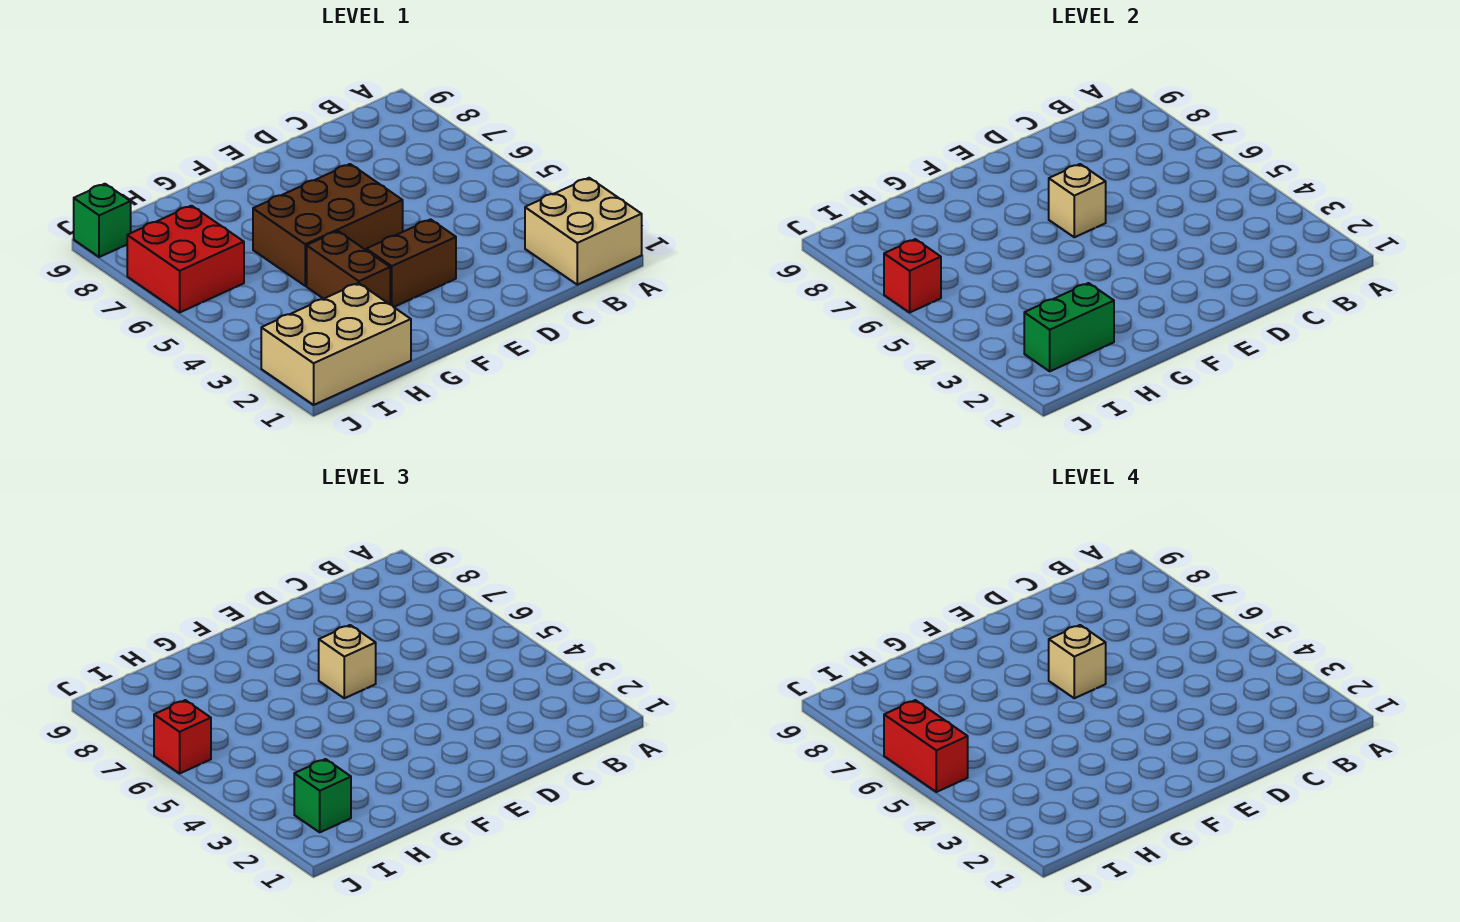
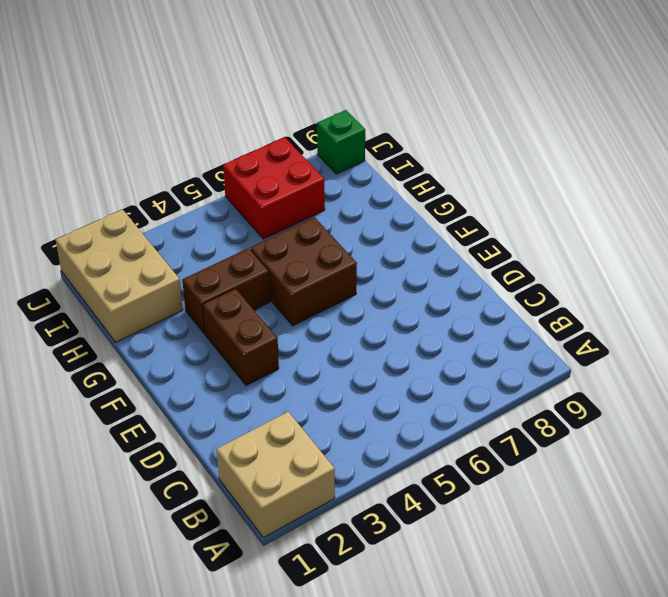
brown 2x2 brick [250,217,357,326] -> brown 2x3 brick [253,164,403,286]
none -> tan 1x1 brick [1049,164,1106,237]
none -> green 1x2 brick [1024,283,1114,371]
none -> red 1x1 brick [884,239,941,312]

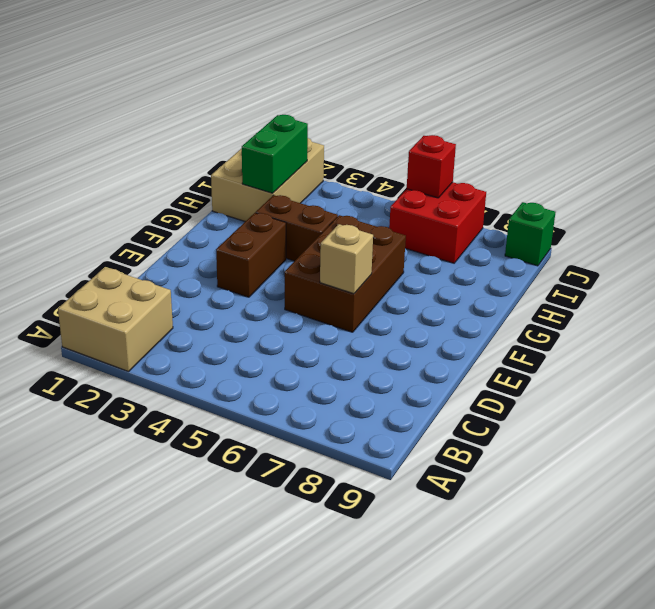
none -> tan 1x1 brick [319,625,376,698]
none -> green 1x1 brick [294,759,351,832]
none -> red 1x1 brick [154,700,211,773]

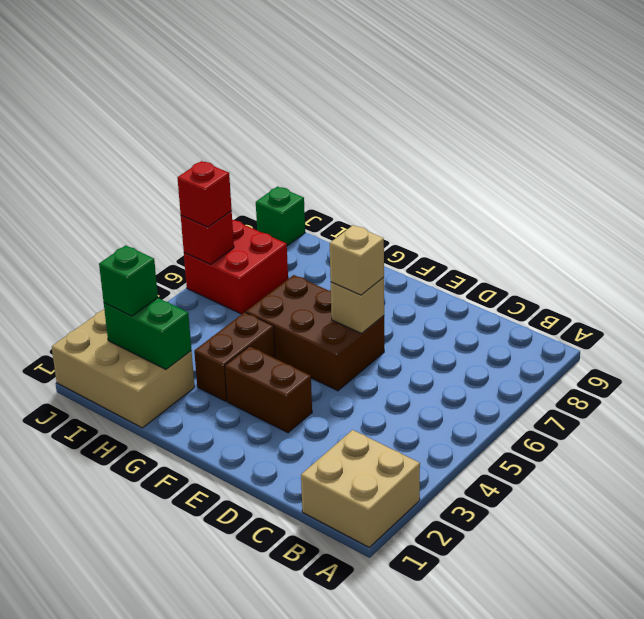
none -> tan 1x1 brick [1049,625,1106,698]
none -> red 1x2 brick [884,700,968,792]

